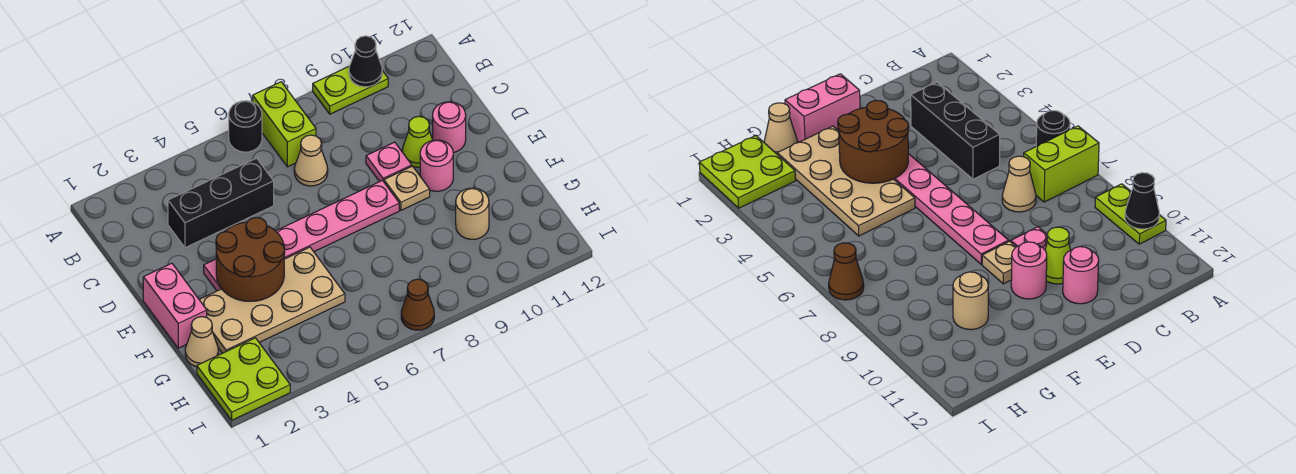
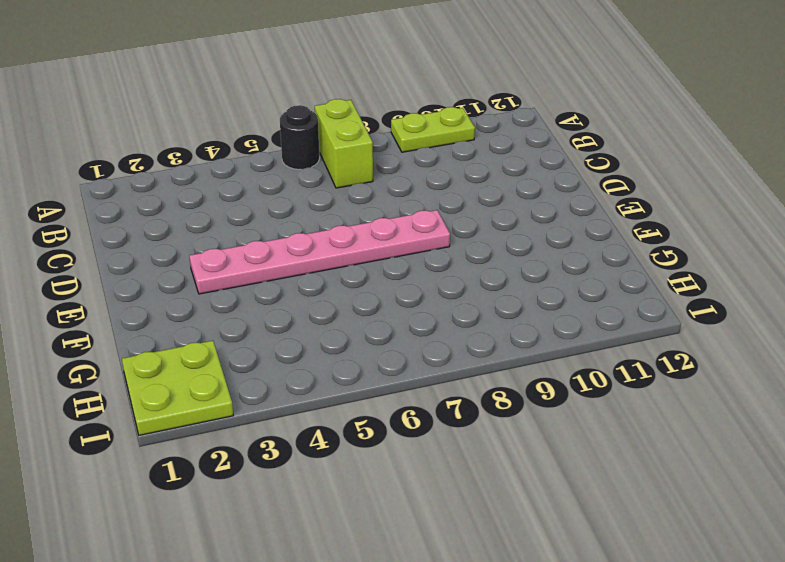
none -> black 1x3 brick [168,158,274,248]
none -> tan 1x1 cone [294,135,328,186]
none -> pink 1x1 plate [366,142,412,182]

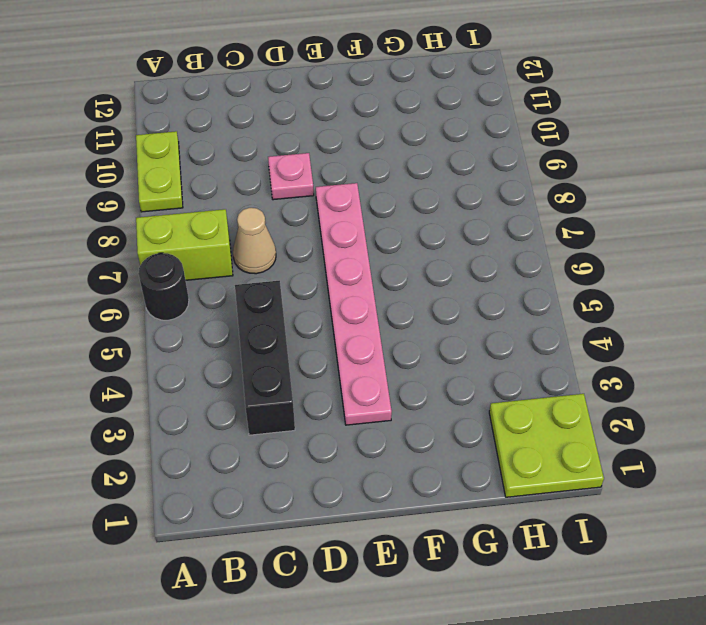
none -> lime 1x1 cone [402,116,433,167]
none -> pink 1x1 round brick [433,102,466,153]
none -> pink 1x2 brick [143,263,207,348]

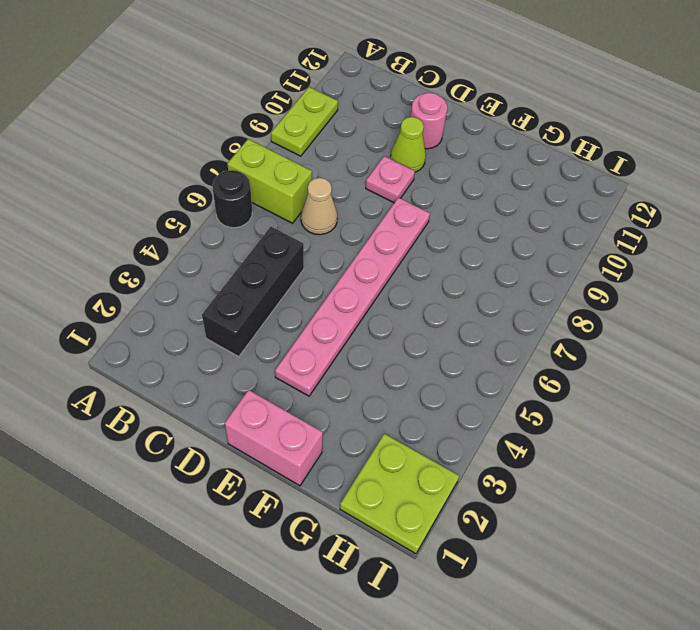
none -> tan 1x1 plate [384,166,430,210]
none -> pink 1x1 round brick [420,140,453,191]
none -> tan 2x4 plate [199,247,345,353]

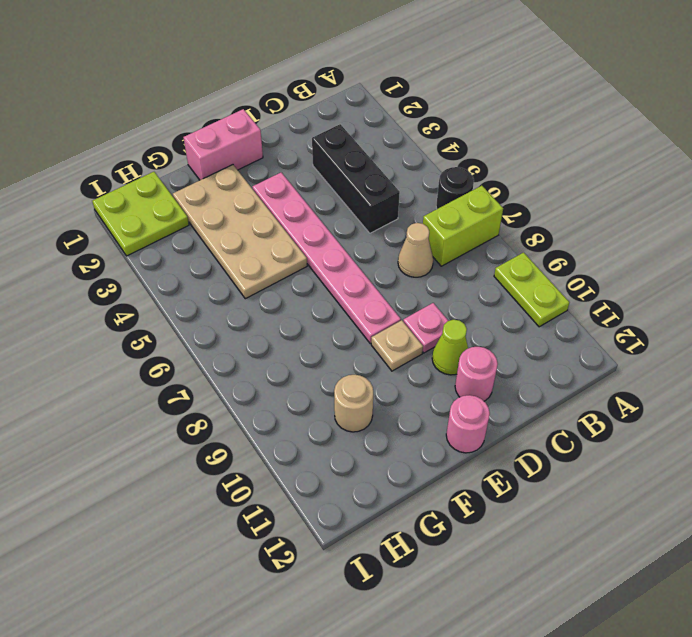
pink 1x1 round brick [446,395,490,453] -> pink 1x1 round brick moved to [420,140,453,191]
none -> tan 1x1 cone [185,317,218,367]
none -> brown 1x1 cone [401,279,434,330]
none -> black 1x1 cone [349,36,382,87]

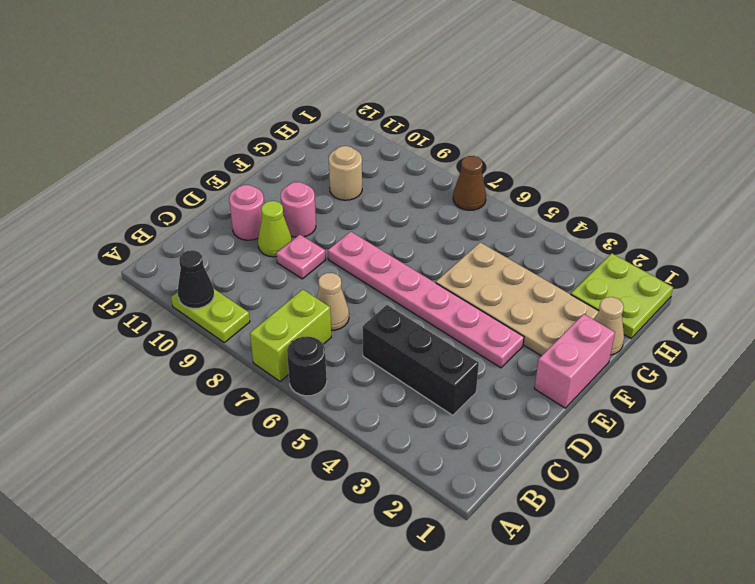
none -> tan 1x1 plate [384,166,430,210]
none -> brown 2x2 round brick [216,217,285,301]

